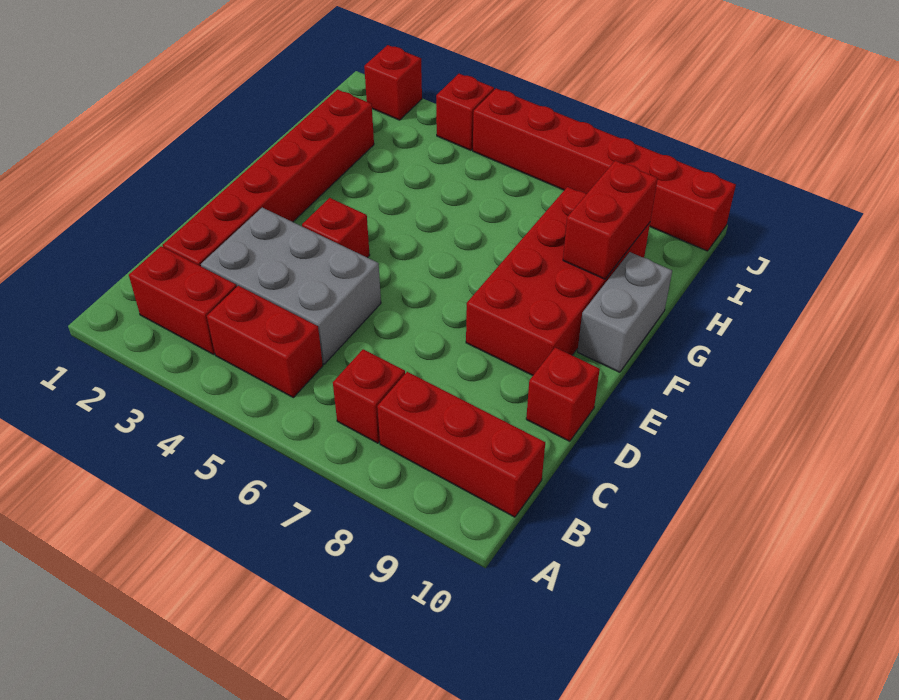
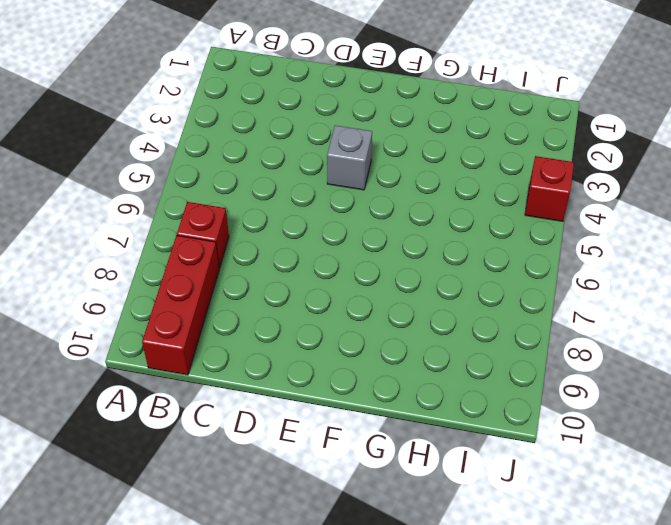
grey 1x1 brick [327,125,372,190] -> red 1x1 brick [302,198,370,258]
none -> red 1x2 brick [129,246,237,354]
none -> red 1x2 brick [207,286,323,397]
none -> red 1x6 brick [163,90,374,266]

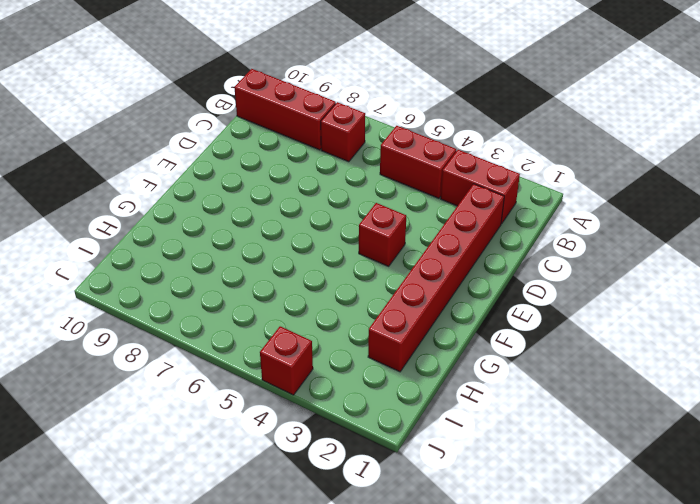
none -> grey 2x3 brick [201,208,381,364]
none -> red 1x1 brick [526,348,600,441]
none -> red 2x4 brick [466,187,650,375]

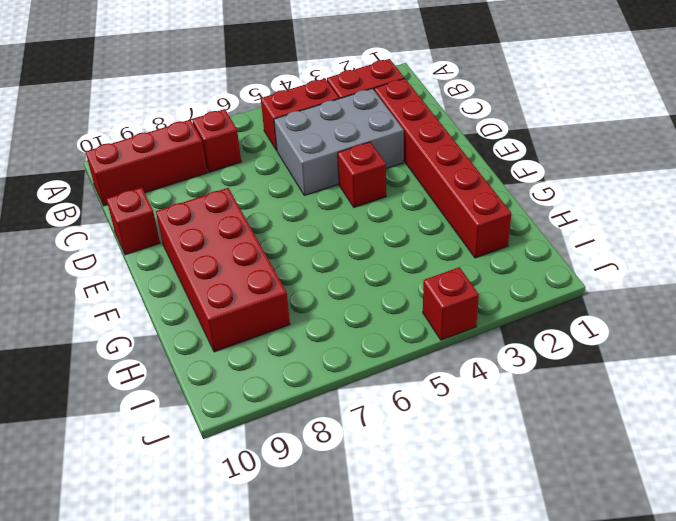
none -> grey 1x2 brick [578,252,672,372]
none -> red 1x1 brick [364,45,422,120]
none -> red 1x6 brick [473,88,736,251]

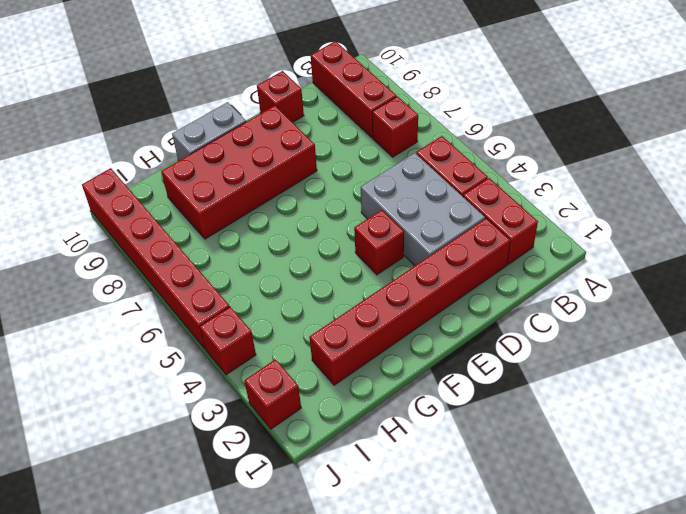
none -> red 1x2 brick [563,161,658,279]

